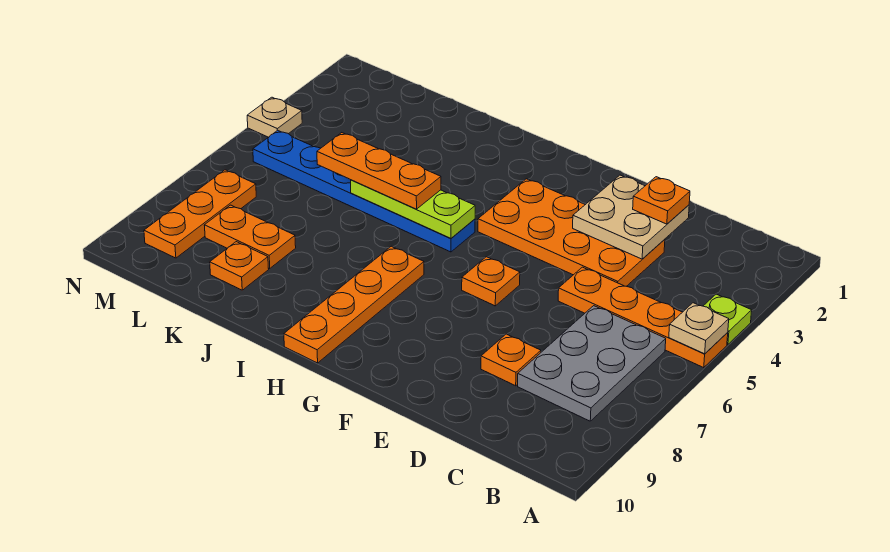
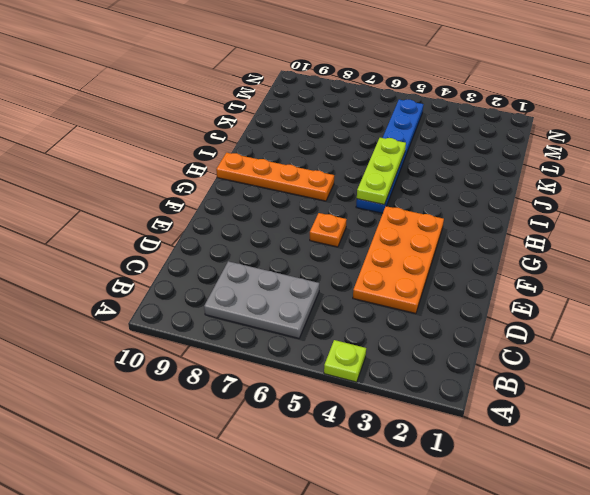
none -> orange 1x4 plate [558,267,728,367]
none -> orange 1x1 plate [481,334,541,386]
none -> orange 1x2 plate [204,205,296,269]

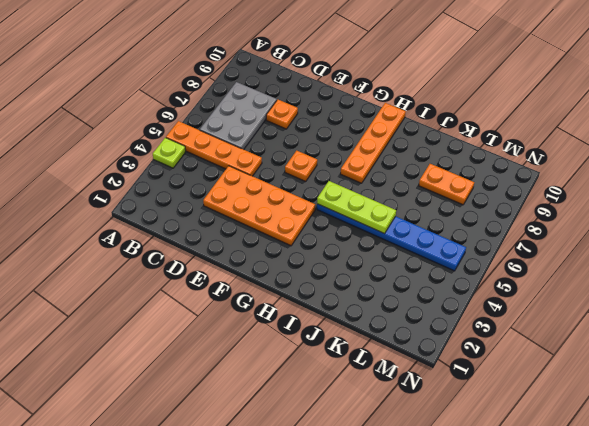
none -> orange 1x1 plate [210,242,269,290]
none -> orange 1x3 plate [144,170,256,258]
none -> tan 1x1 plate [247,97,302,137]

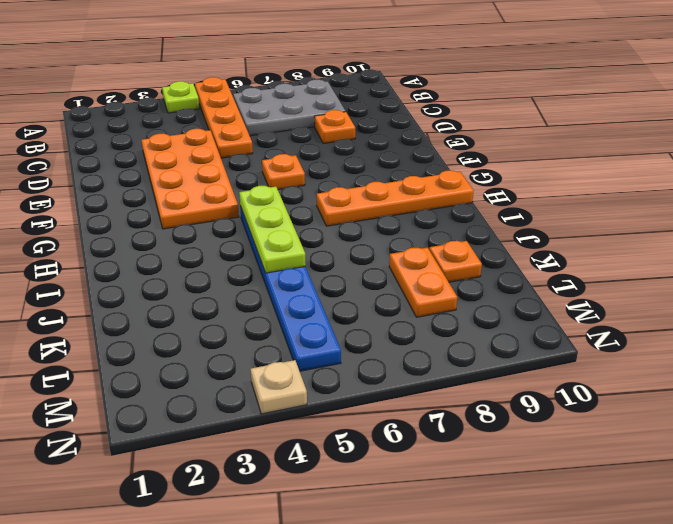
none -> orange 1x3 plate [144,170,256,258]
none -> tan 1x1 plate [669,303,729,354]
none -> tan 2x2 plate [573,175,689,259]

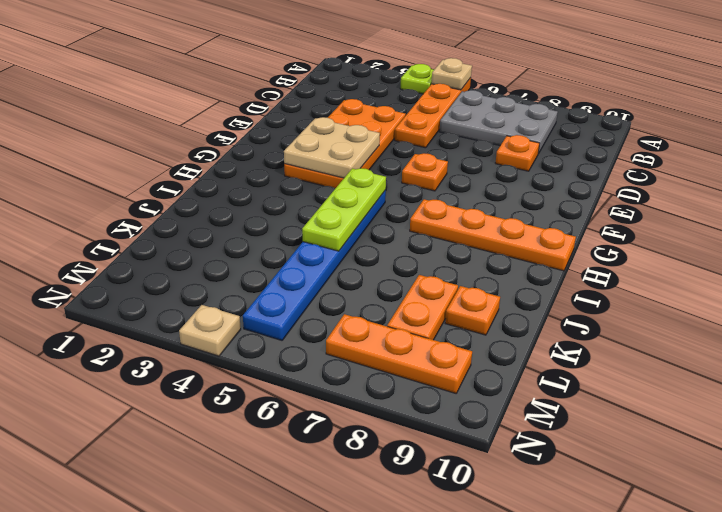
tan 2x2 plate [284,117,380,178] -> tan 2x2 plate moved to [573,175,689,259]
none -> orange 1x1 plate [633,177,690,224]
none -> orange 1x3 plate [317,133,441,209]

